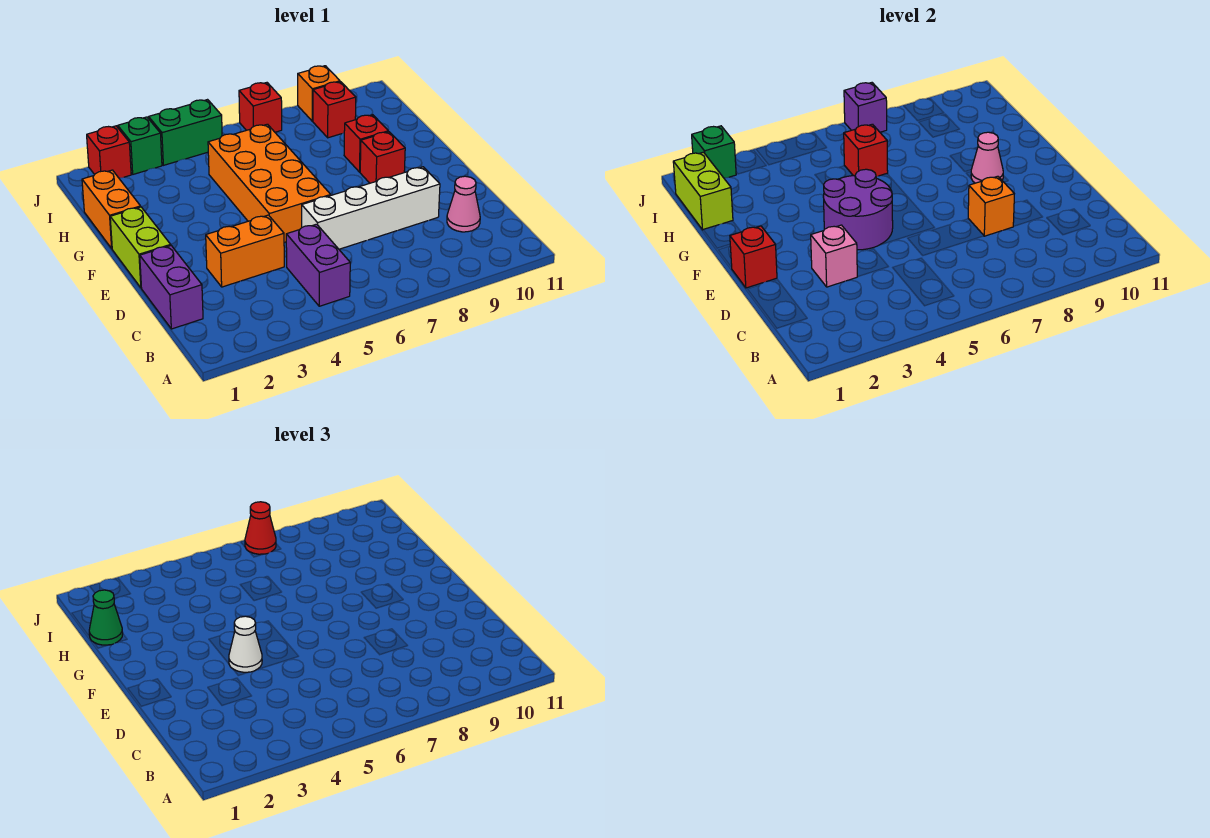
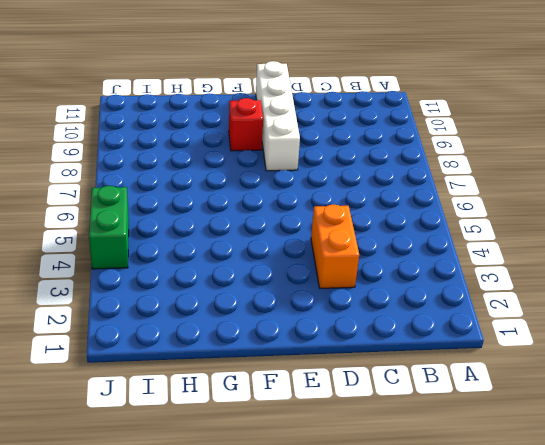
white 1x4 brick [256,61,300,171] -> white 1x4 brick moved to [302,167,440,249]
none -> purple 1x2 brick [286,224,350,306]
none -> purple 1x2 brick [140,246,203,329]
none -> pink 1x1 cone [447,176,480,232]

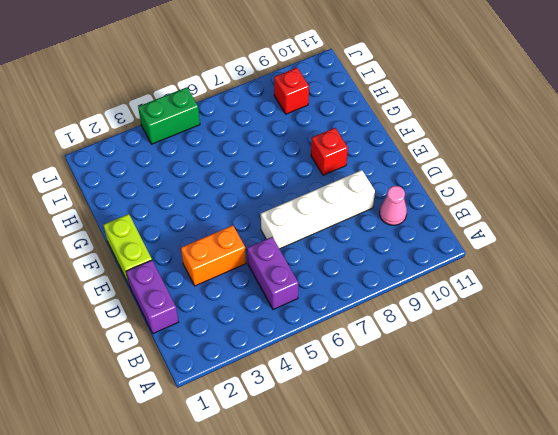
none -> orange 2x4 brick [208,124,331,242]
none -> orange 1x2 brick [82,170,141,249]
none -> red 1x1 brick [344,115,389,172]

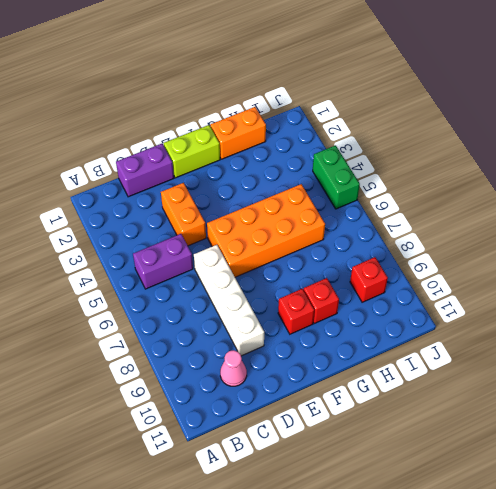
none -> red 1x1 brick [87,126,131,178]
none -> green 1x1 brick [118,117,162,174]
none -> red 1x1 brick [239,83,282,132]

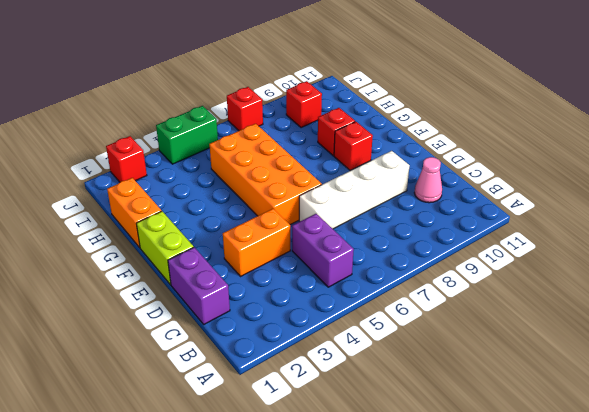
none -> green 1x1 brick [118,117,162,174]
none -> orange 1x1 brick [298,66,340,121]
none -> pink 1x1 brick [811,225,857,287]

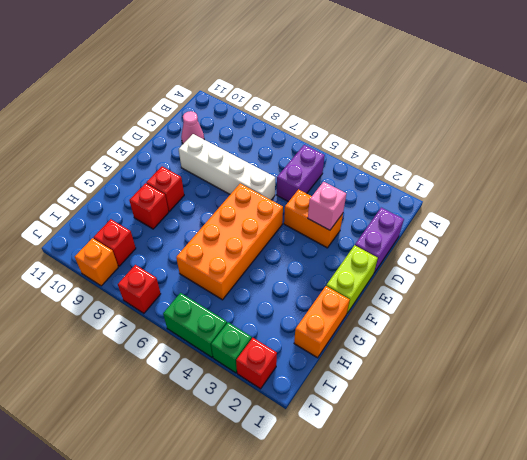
none -> orange 1x1 brick [968,176,1014,236]
none -> red 1x1 brick [730,226,777,288]
none -> purple 2x2 round brick [823,169,893,250]

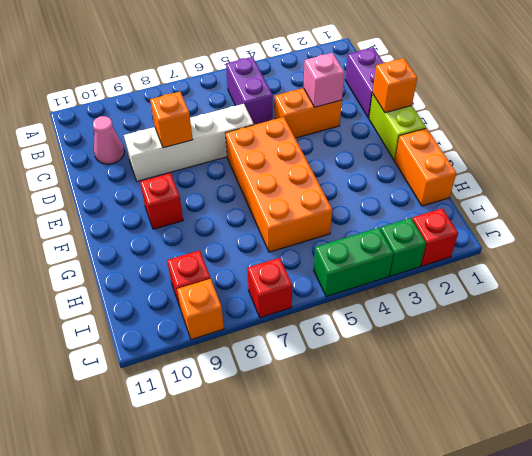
orange 1x1 brick [372,58,417,113] -> red 1x1 brick [730,226,777,288]
none -> red 1x1 brick [344,115,389,172]
none -> purple 2x2 round brick [823,169,893,250]
none -> pink 1x1 cone [971,132,1003,183]

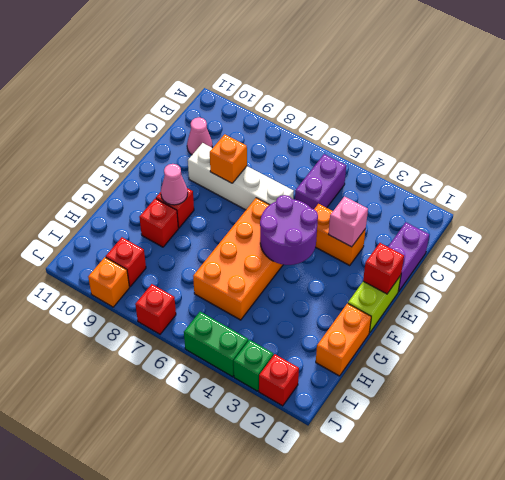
none -> lime 1x2 brick [673,152,733,230]
none -> red 1x1 brick [844,124,888,176]
none -> green 1x1 brick [692,126,736,178]

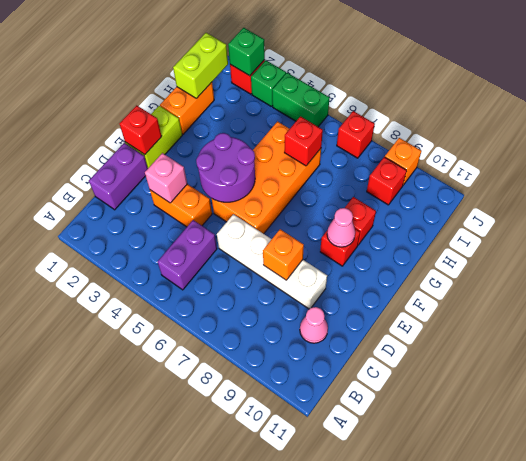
none -> purple 1x1 brick [844,83,887,132]
none -> white 1x1 cone [229,616,262,672]
none -> green 1x1 cone [89,590,123,645]

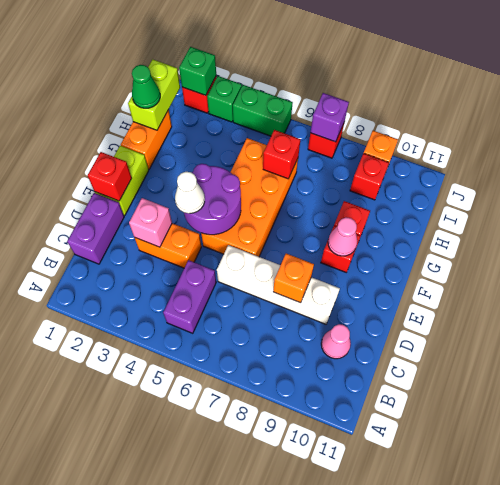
none -> red 1x1 cone [245,502,276,554]

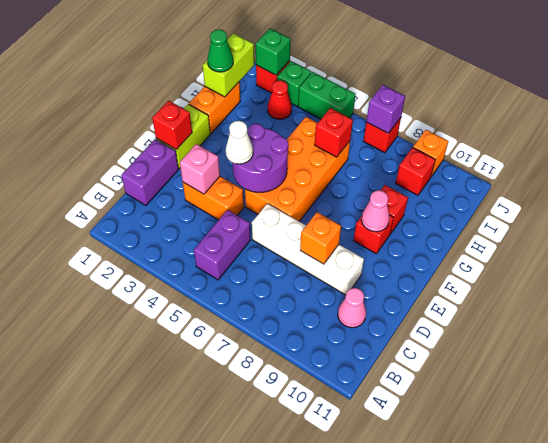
red 1x1 cone [268,80,292,119] -> red 1x1 cone moved to [245,502,276,554]

